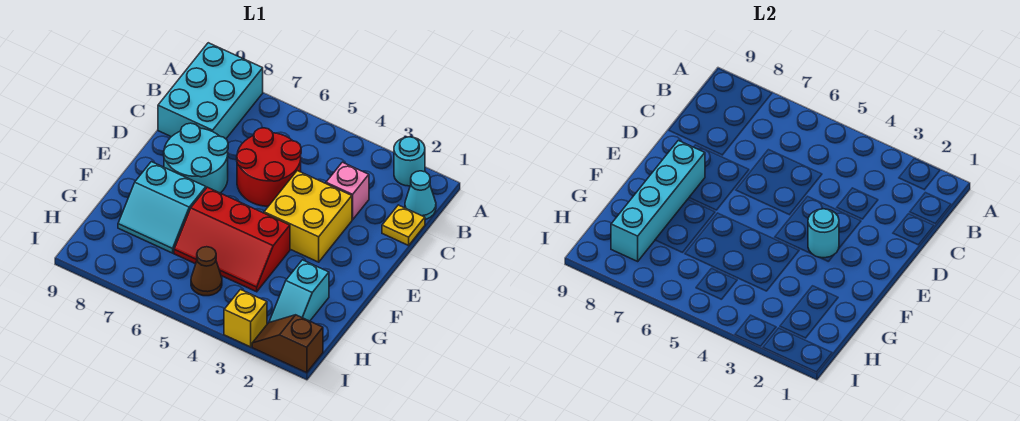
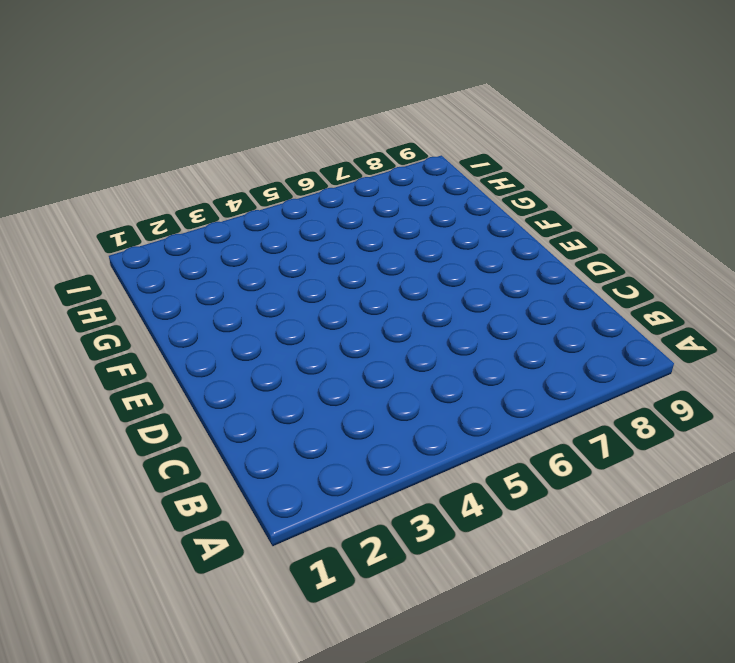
none -> cyan 1x1 round brick [394,137,425,186]
none -> cyan 2x3 brick [158,43,263,139]
none -> cyan 1x1 cone [405,171,436,219]

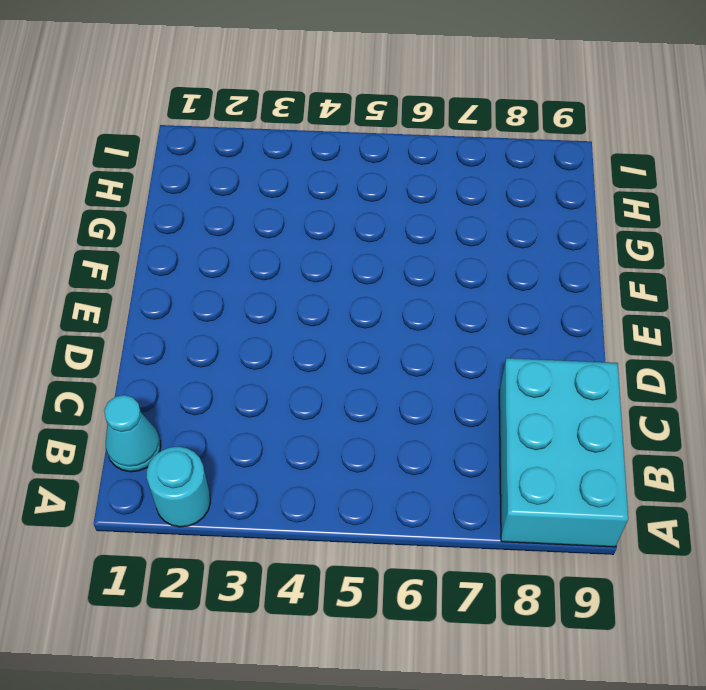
none -> yellow 1x1 plate [382,205,425,245]
none -> pink 1x1 brick [326,162,369,220]
none -> red 2x2 round brick [237,128,301,206]

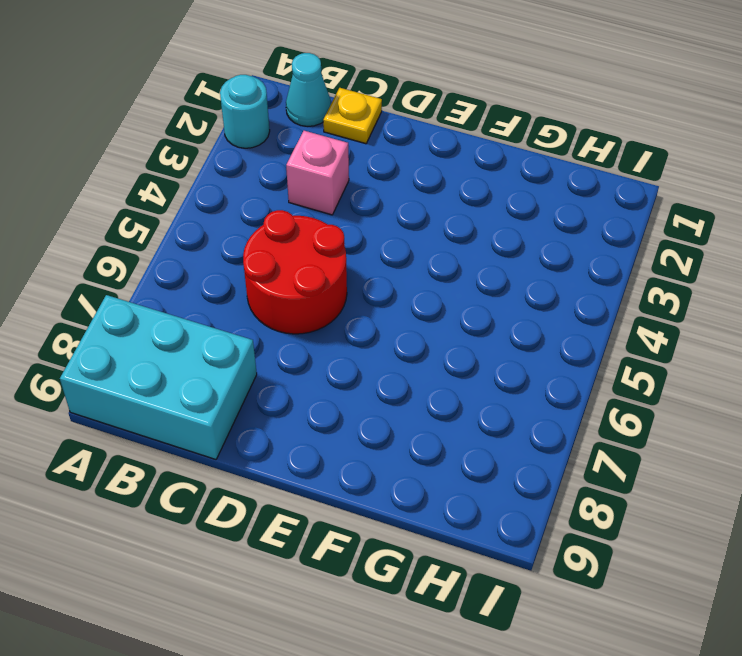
none -> yellow 2x2 brick [264,171,352,262]
none -> cyan 2x2 round brick [164,123,228,193]
none -> red 2x3 slope [174,187,290,292]

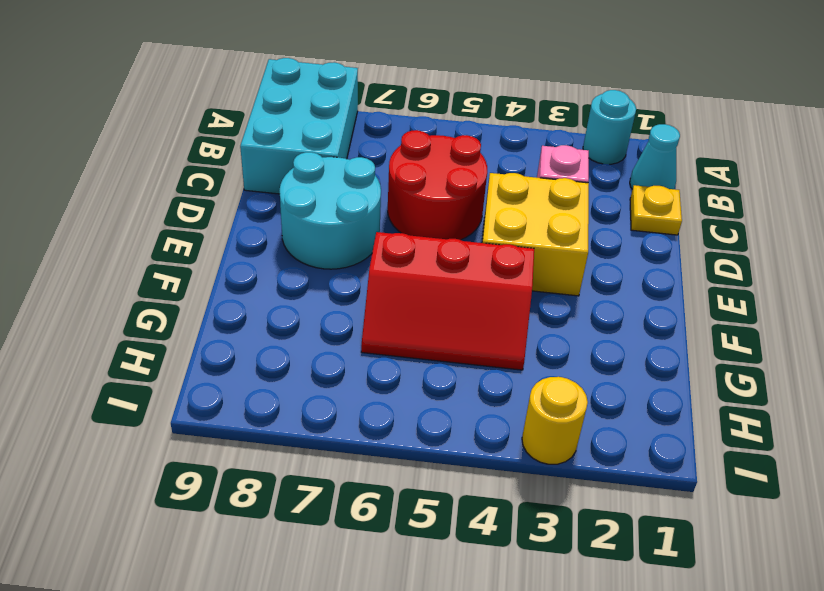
yellow 1x1 round brick [522,377,588,464] -> yellow 1x1 brick [224,290,267,347]
none -> cyan 2x2 slope [118,162,206,253]
none -> cyan 1x2 slope [269,260,329,323]
none -> brown 1x1 cone [191,247,222,296]

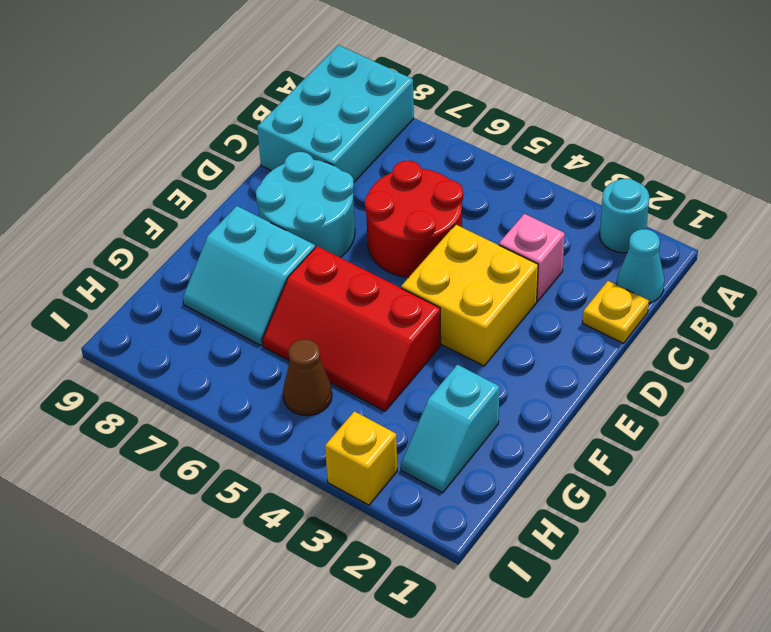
none -> brown 1x2 slope [252,315,323,373]
none -> cyan 1x1 round brick [808,209,839,258]
none -> cyan 1x4 brick [611,140,705,261]

